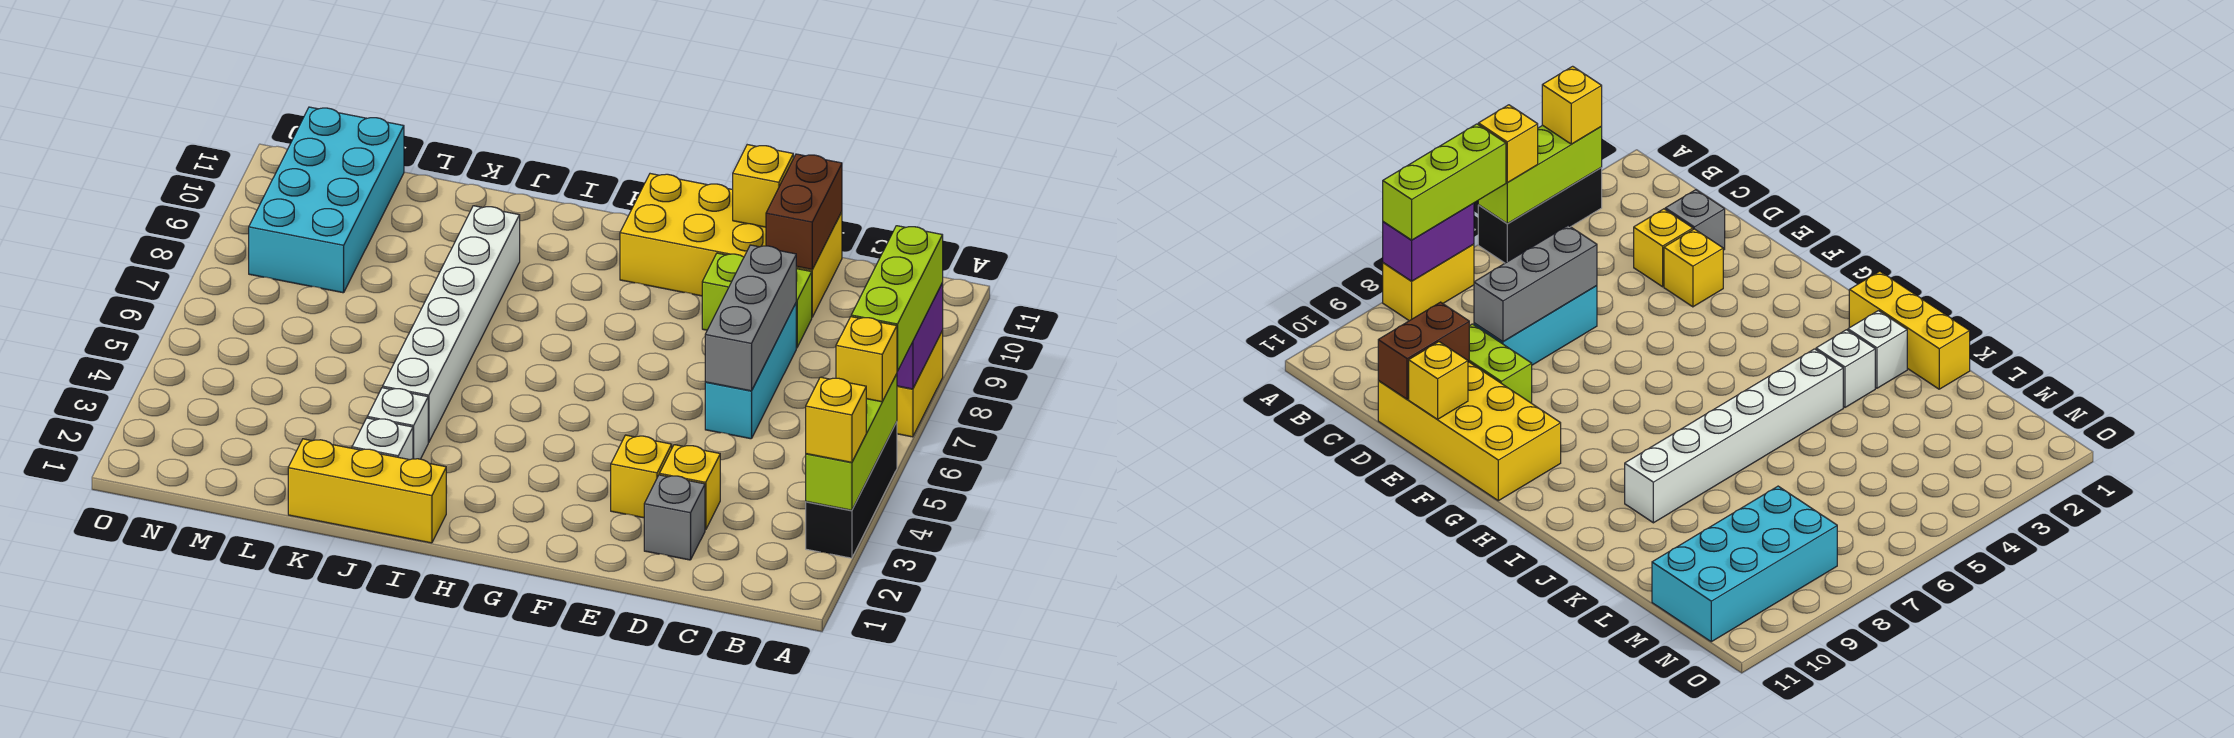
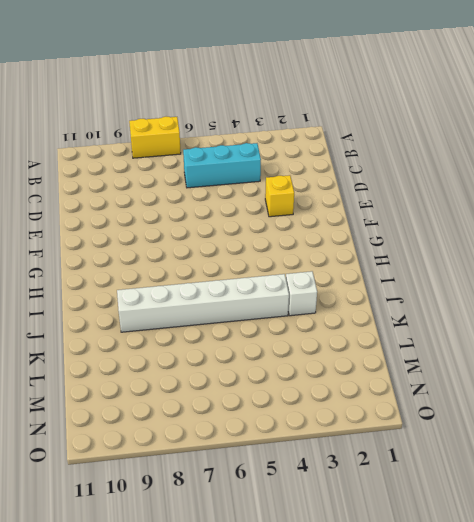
cyan 1x3 brick [183,143,261,188] -> cyan 1x3 brick moved to [705,304,796,439]
none -> black 1x3 brick [806,422,897,558]
none -> grey 1x1 brick [644,475,705,560]
none -> yellow 1x1 brick [659,445,720,530]

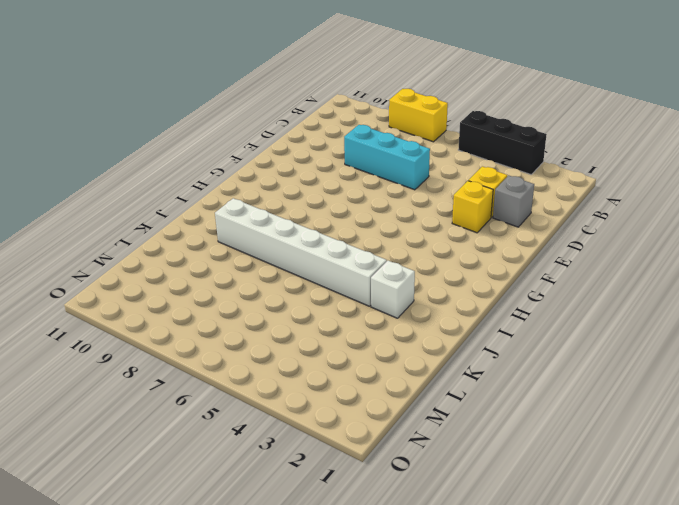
none -> lime 1x2 brick [702,253,812,348]
none -> yellow 2x4 brick [620,174,842,317]
none -> yellow 1x3 brick [288,439,446,543]

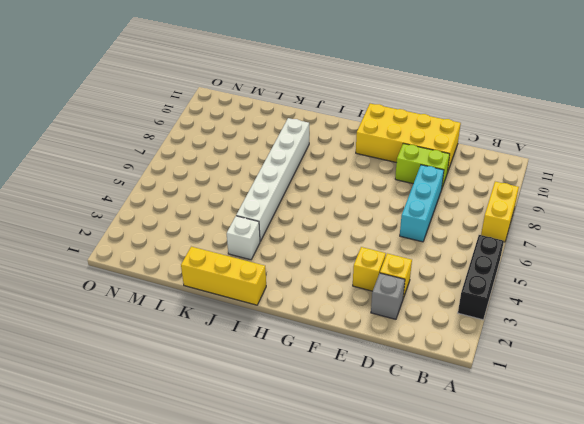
none -> white 1x1 brick [352,418,413,460]
none -> cyan 2x4 brick [249,107,404,293]
none -> lime 1x3 brick [806,374,897,510]

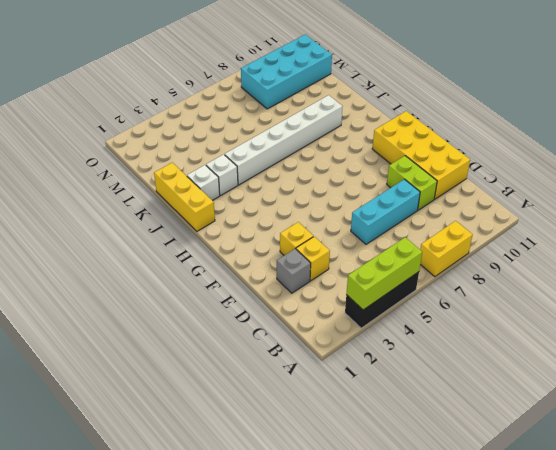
none -> purple 1x2 brick [897,283,943,389]
none -> grey 1x3 brick [705,245,796,391]
none -> brown 1x2 brick [766,154,842,269]

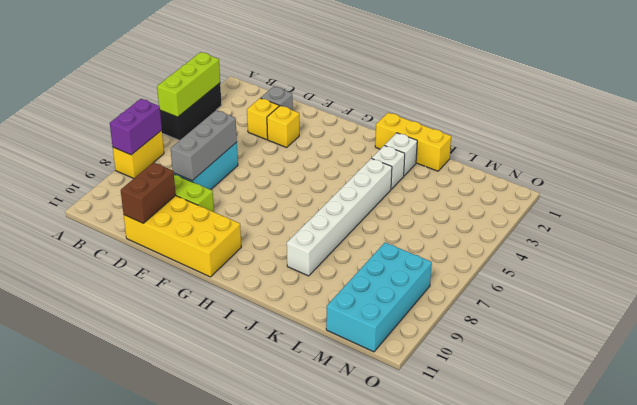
none -> yellow 1x1 brick [733,145,793,227]
none -> yellow 1x1 brick [806,377,866,462]
none -> yellow 1x1 brick [836,317,897,402]

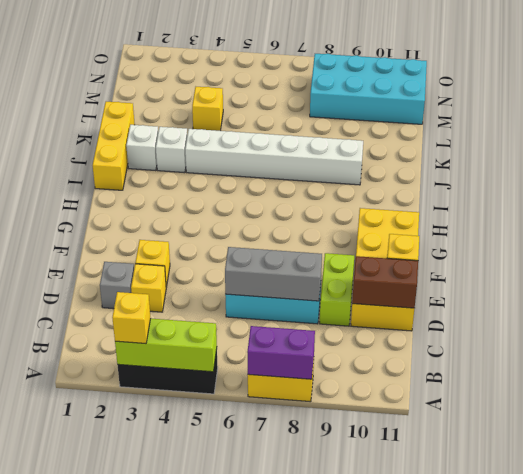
yellow 1x1 brick [192,87,223,131] -> yellow 1x1 brick moved to [836,317,897,402]
none -> lime 1x3 brick [851,226,943,371]

